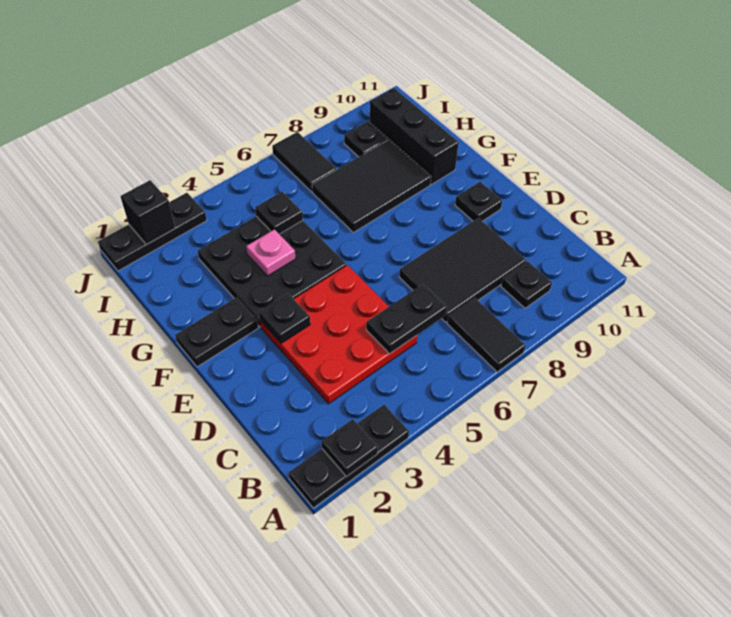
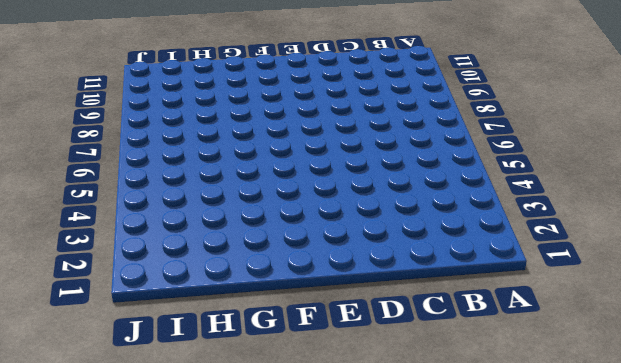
none -> black 1x3 plate [289,405,409,508]
none -> black 1x2 tile [447,298,525,372]
none -> black 1x1 plate [501,261,552,308]

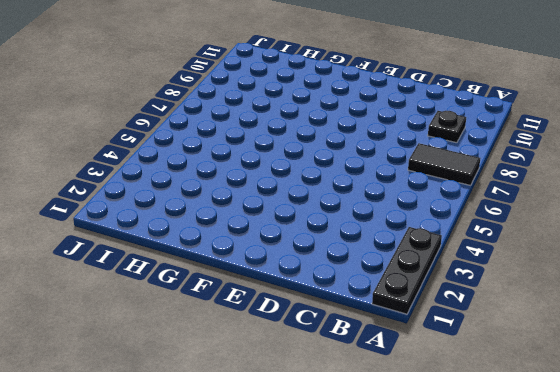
none -> red 3x3 plate [260,265,417,404]
none -> black 2x3 tile [399,218,526,322]
none -> black 1x1 plate [455,182,502,221]

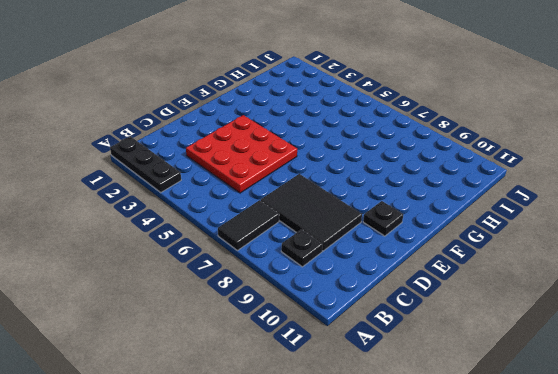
none -> black 1x2 plate [175,297,258,367]
none -> black 3x3 plate [198,216,346,327]
none -> black 2x3 tile [312,140,431,232]

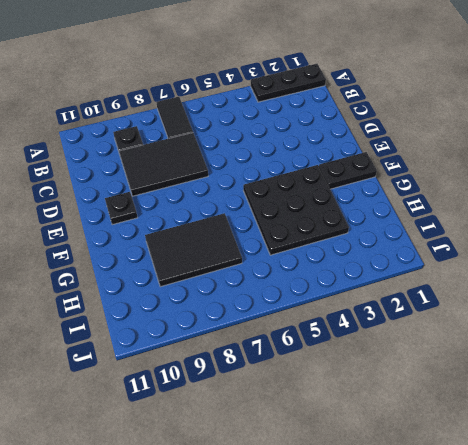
none -> red 3x3 plate [260,265,417,404]
none -> black 1x3 brick [370,88,459,184]
none -> black 1x2 tile [272,132,337,192]

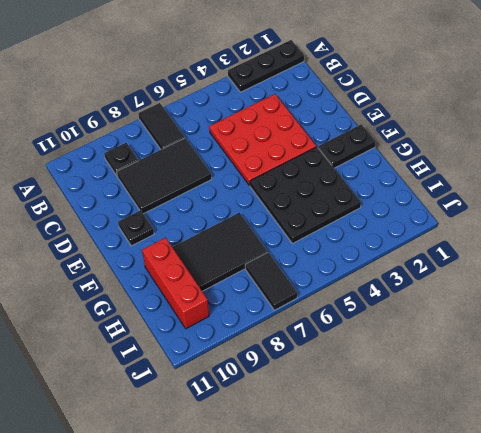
red 1x3 brick [142,237,209,329] -> black 1x3 brick [370,88,459,184]
none -> black 1x1 plate [344,121,388,157]
none -> black 1x3 plate [98,193,207,271]
none -> black 1x1 plate [322,419,378,477]

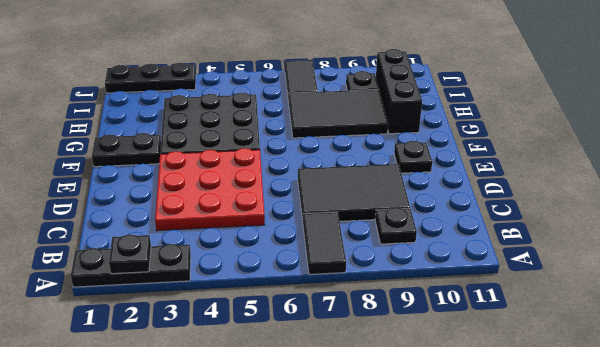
none -> black 1x2 plate [366,284,447,354]
none -> black 1x1 plate [259,294,310,343]
none -> pink 1x1 plate [246,230,296,276]

